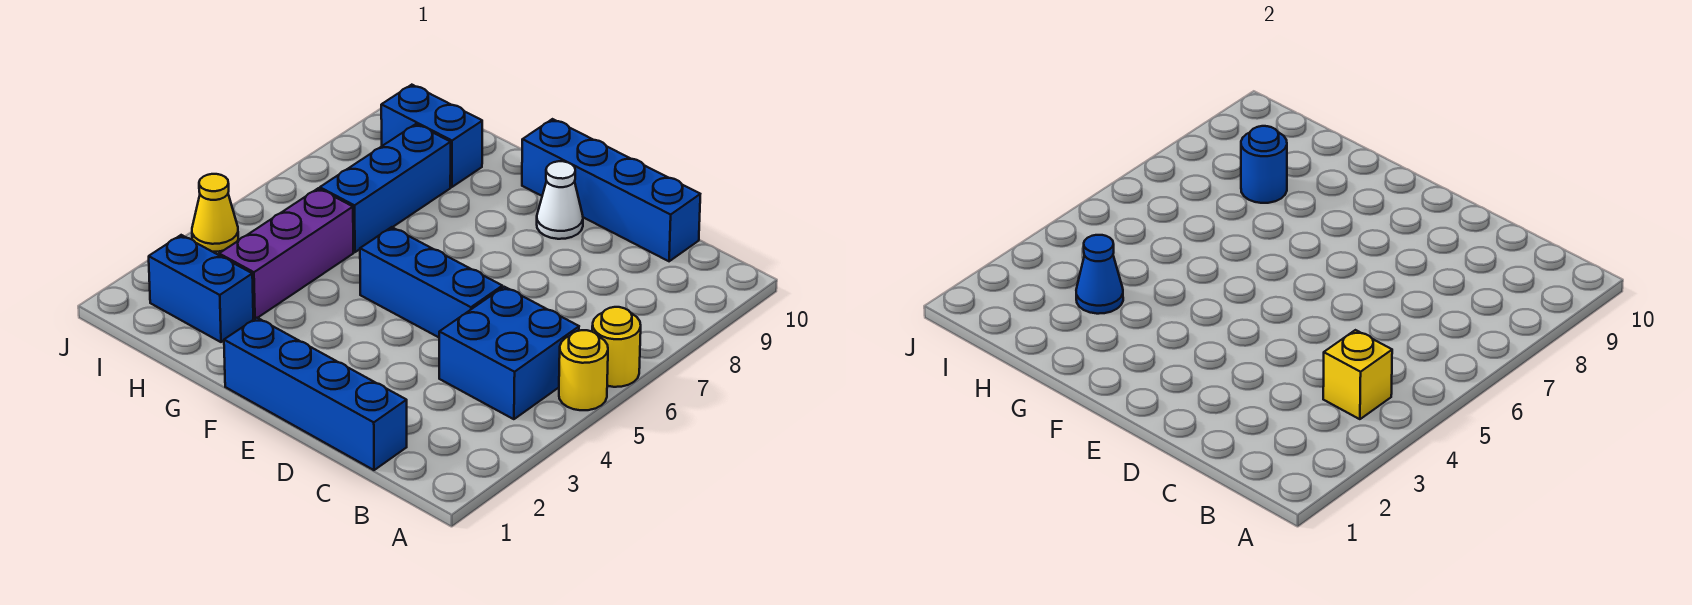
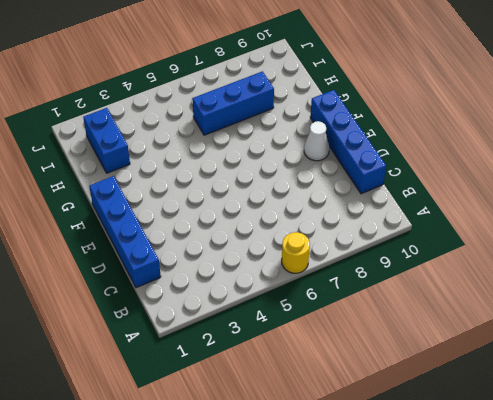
none -> yellow 1x1 round brick [559,330,608,410]
none -> blue 2x2 brick [439,287,579,419]
none -> blue 1x3 brick [360,227,502,337]

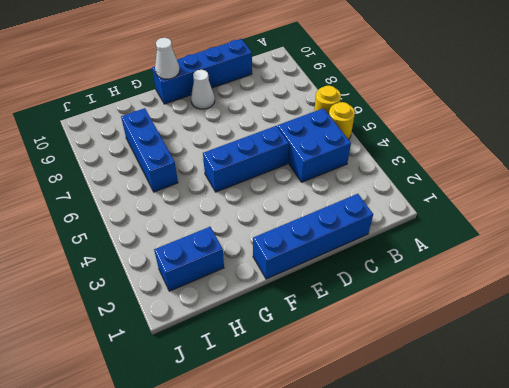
white 1x1 cone [155,38,180,79] -> none
none -> purple 1x3 brick [219,188,353,319]
none -> blue 1x2 brick [381,85,482,187]
none -> yellow 1x1 cone [192,174,238,252]

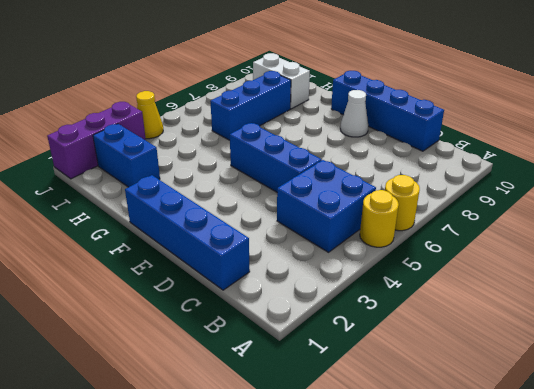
white 1x2 brick [253,53,310,109] -> blue 1x2 brick [381,85,482,187]
purple 1x3 brick [47,102,146,179] -> purple 1x3 brick moved to [219,188,353,319]
none -> yellow 1x1 brick [1323,330,1392,419]
none -> blue 1x1 cone [1076,235,1123,314]
none -> blue 1x1 round brick [1241,126,1287,203]

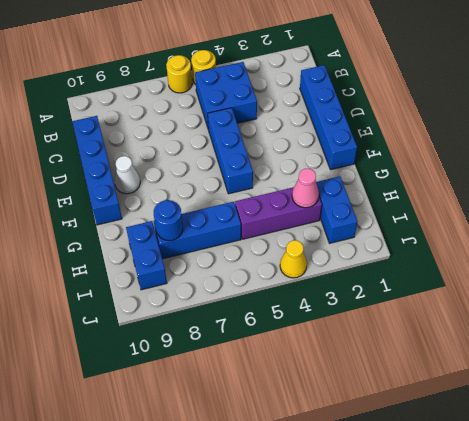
pink 1x1 cone [292,169,319,208] -> blue 1x1 cone [1076,235,1123,314]
none -> yellow 1x1 brick [1323,330,1392,419]

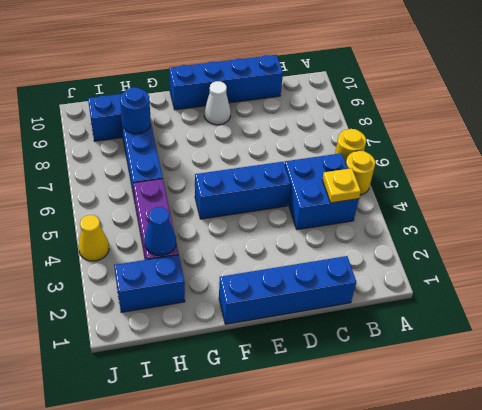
yellow 1x1 plate [322,168,361,203] -> yellow 1x1 brick [1323,330,1392,419]

